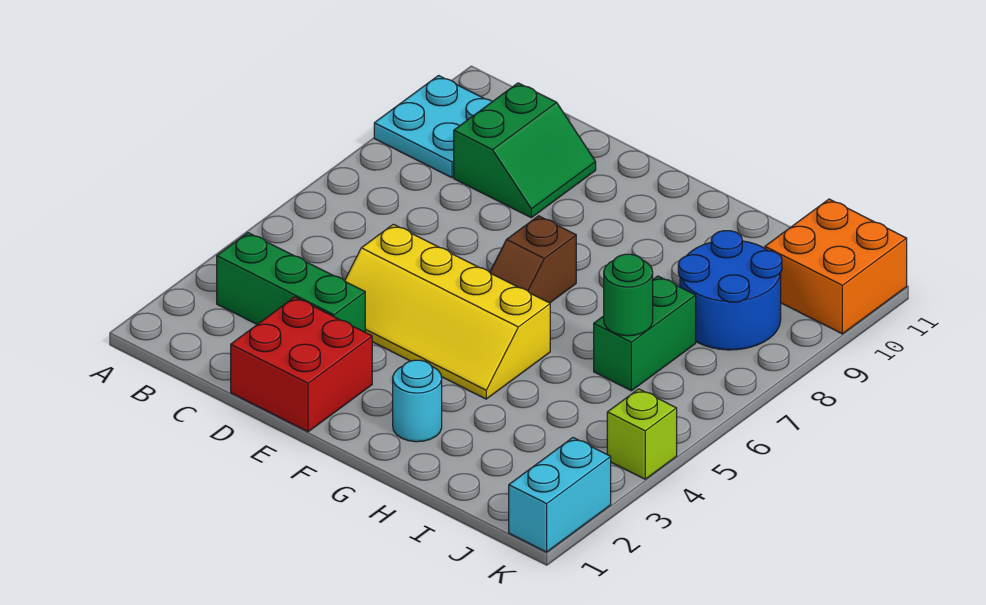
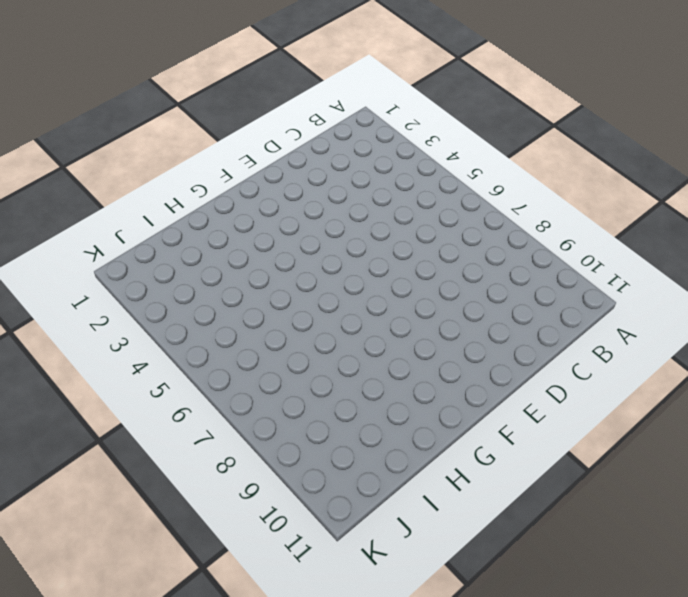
none -> cyan 2x2 plate [374,76,493,178]
none -> green 1x3 brick [217,233,365,332]
none -> green 2x2 slope [454,83,596,218]

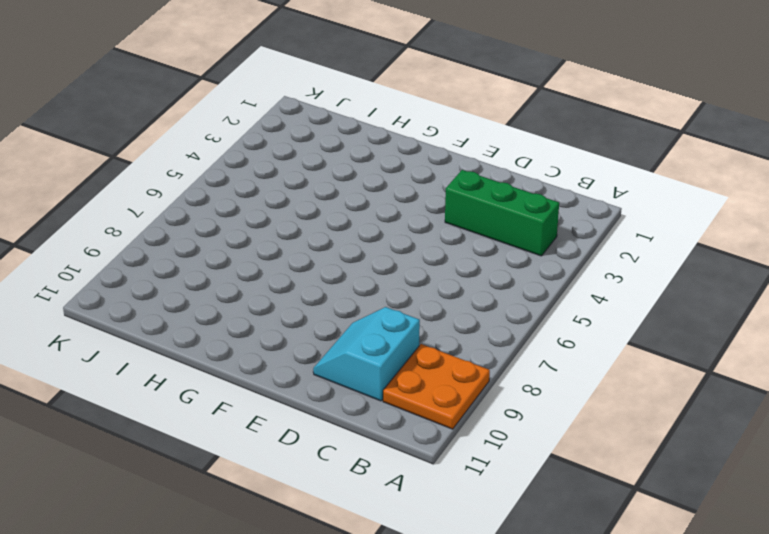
orange 2x2 plate [383,344,490,429] -> cyan 2x2 plate [374,76,493,178]
cyan 2x2 slope [313,307,420,401] -> green 2x2 slope [454,83,596,218]
none -> red 2x2 brick [231,297,372,432]
none -> yellow 2x4 slope [345,224,550,399]
none -> brown 1x2 slope [490,216,576,303]

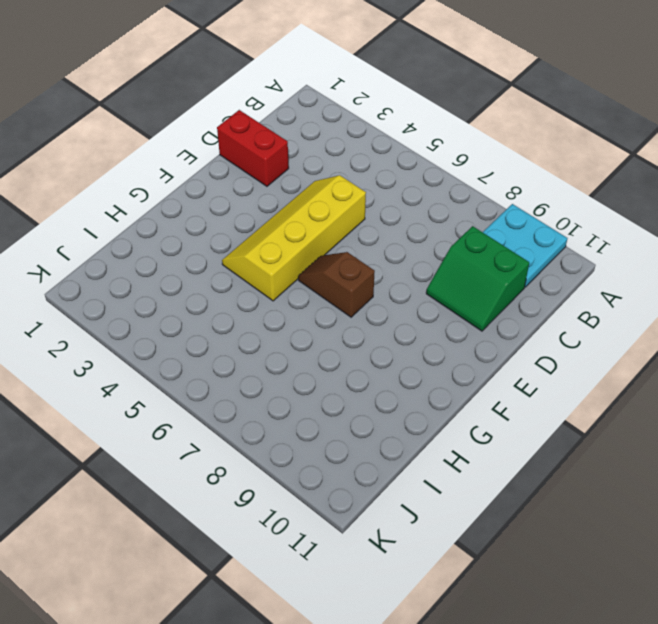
red 1x2 brick [217,110,289,186] -> red 2x2 brick [231,297,372,432]
none -> green 1x3 brick [217,233,365,332]
none -> cyan 1x1 round brick [393,360,442,442]
none -> green 1x2 brick [594,276,696,391]

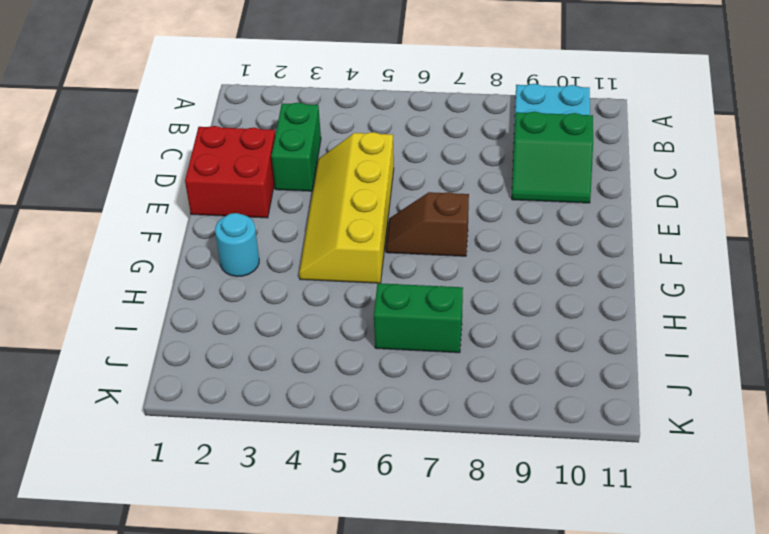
green 1x2 brick [271,103,321,191] -> green 1x3 brick [217,233,365,332]
none -> blue 2x2 round brick [678,231,782,350]
none -> orange 2x2 brick [765,199,907,334]
none -> cyan 1x2 brick [509,438,611,552]

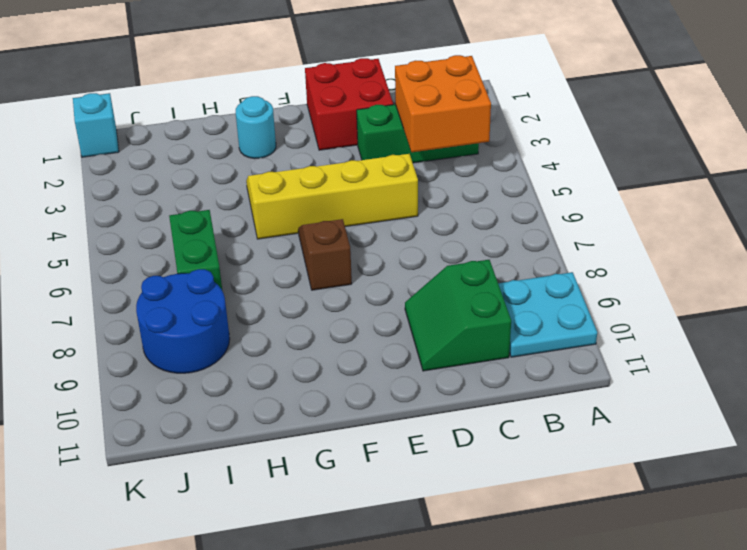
orange 2x2 brick [395,55,491,152] -> orange 2x2 brick moved to [765,199,907,334]
cyan 1x1 brick [73,93,119,157] -> cyan 1x2 brick [509,438,611,552]
none -> lime 1x1 brick [607,389,677,479]
none -> green 1x1 round brick [604,254,653,336]

